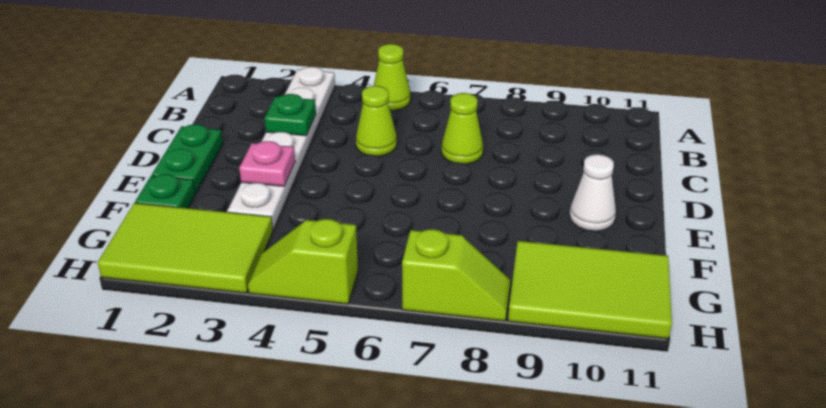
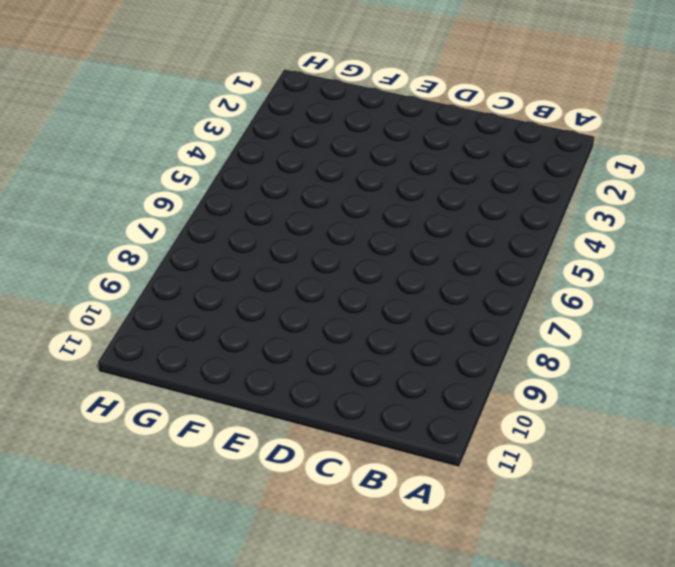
none -> white 1x6 plate [227,67,335,230]
none -> lime 1x1 cone [374,44,411,110]
none -> lime 1x1 cone [356,86,397,156]

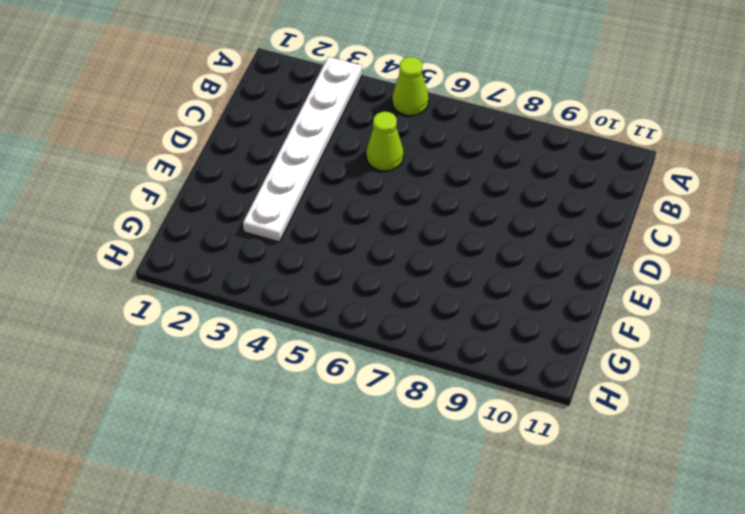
none -> lime 1x1 cone [442,93,483,164]
none -> green 1x2 plate [152,124,223,193]
none -> white 1x1 cone [570,154,616,231]

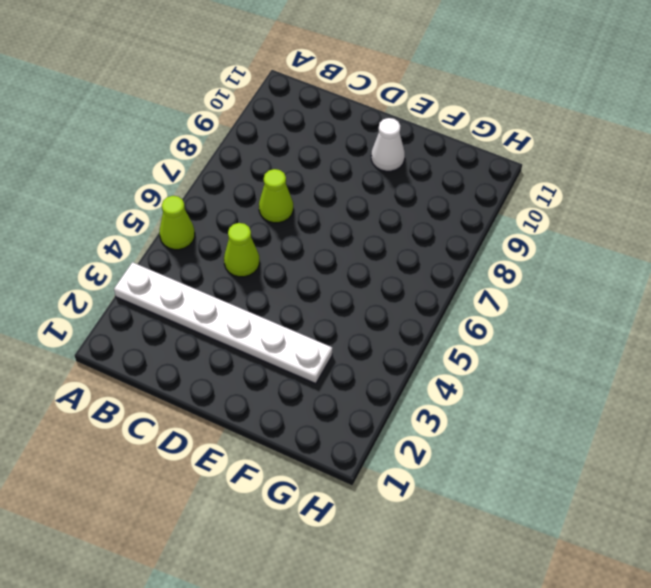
none -> green 1x2 plate [152,124,223,193]
none -> green 1x1 plate [135,174,195,208]
none -> lime 2x3 tile [98,203,273,293]

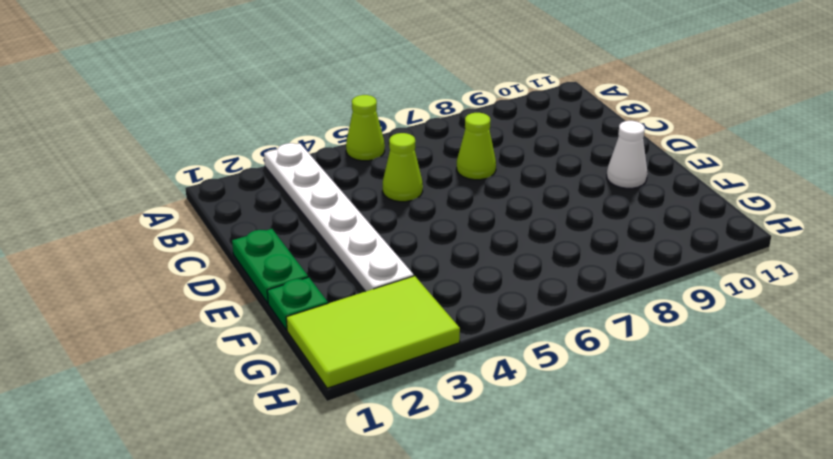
none -> lime 2x3 tile [508,241,672,339]
none -> lime 1x2 slope [248,219,358,304]
none -> lime 1x2 slope [402,229,510,321]

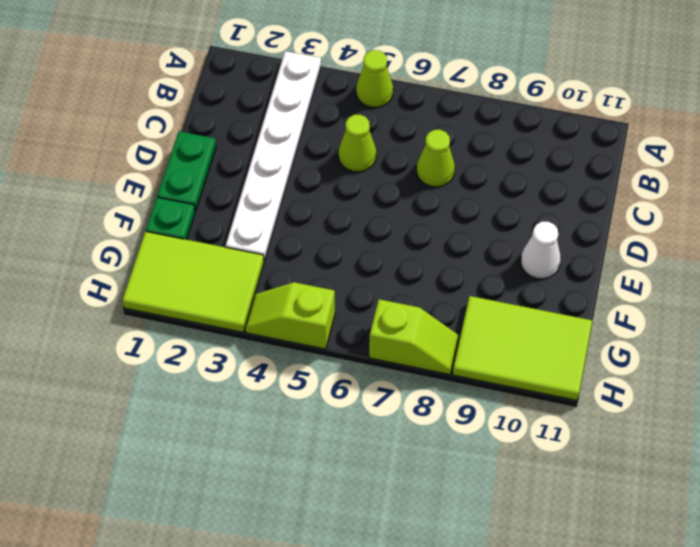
none -> green 1x1 plate [265,94,316,136]
none -> pink 1x1 plate [239,141,295,186]

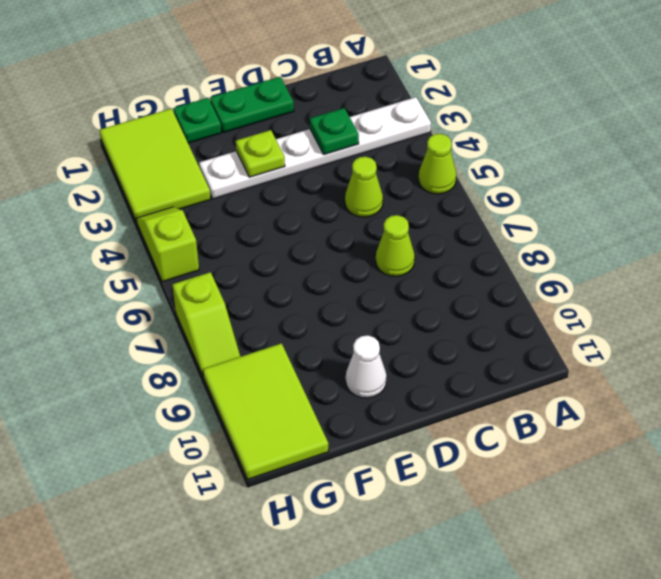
lime 1x1 plate [236,130,285,177] -> pink 1x1 plate [239,141,295,186]

